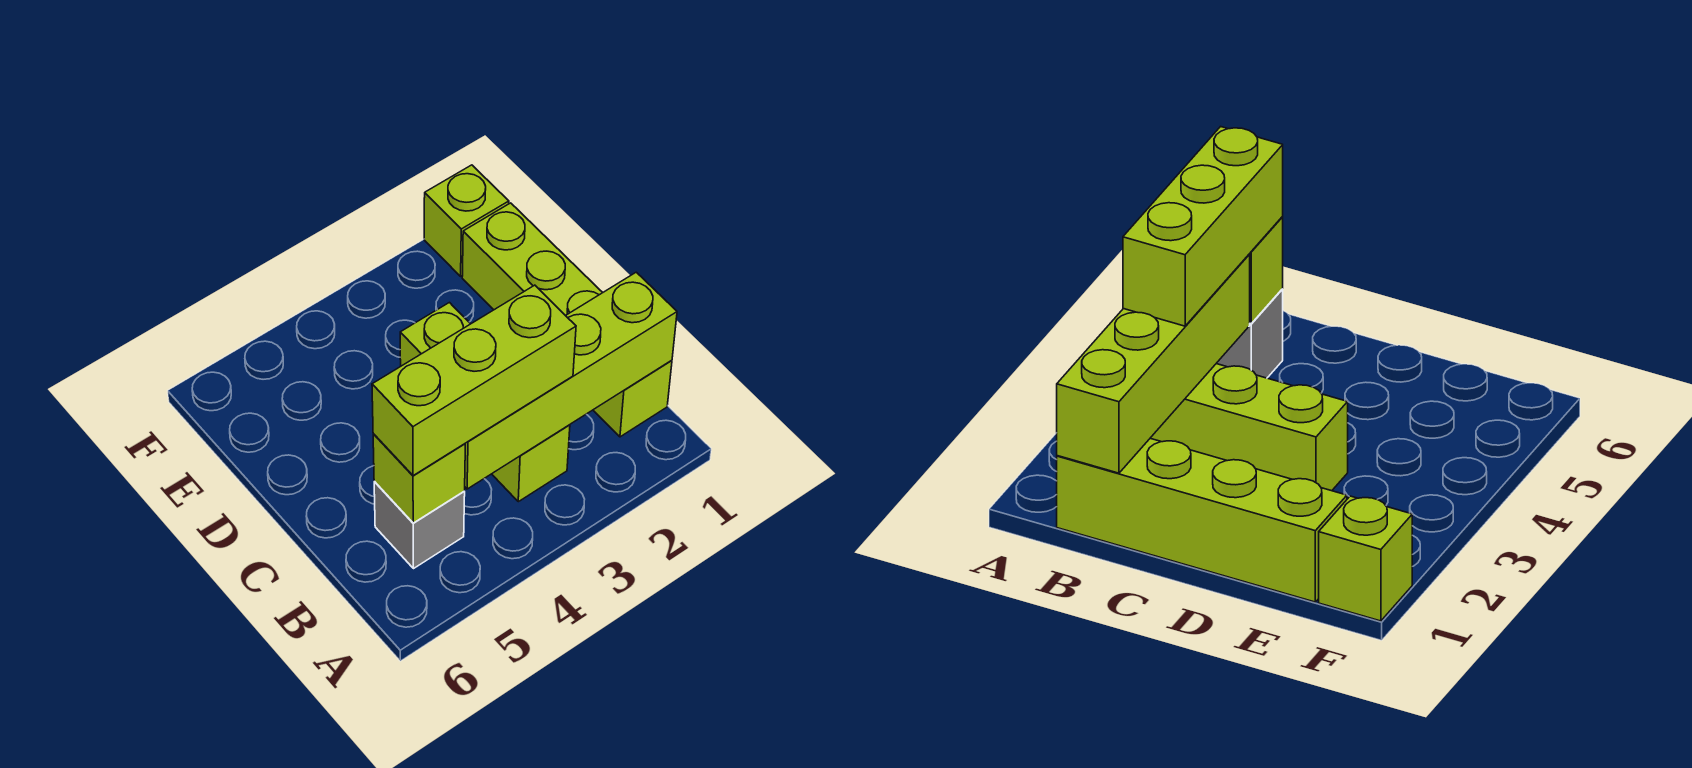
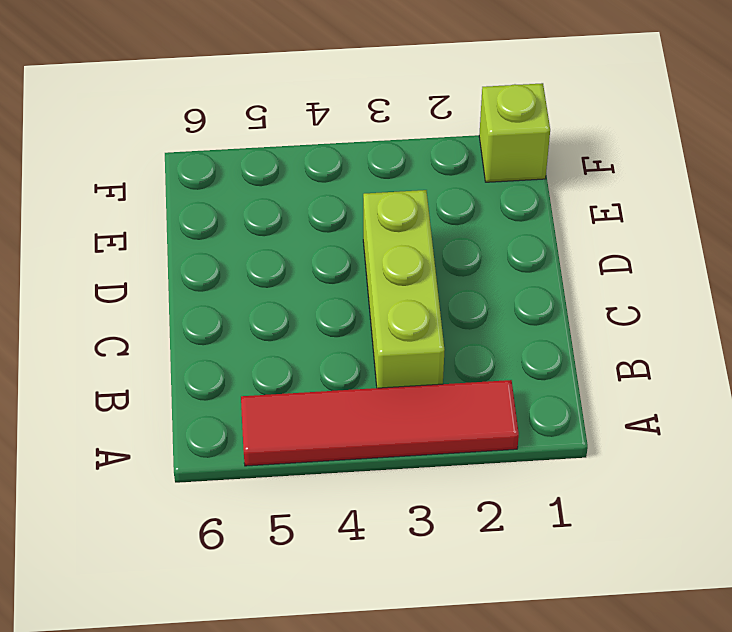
red 1x4 tile [241,380,519,466] -> none
none -> lime 1x4 brick [462,203,672,437]
none -> grey 1x1 brick [374,481,465,569]

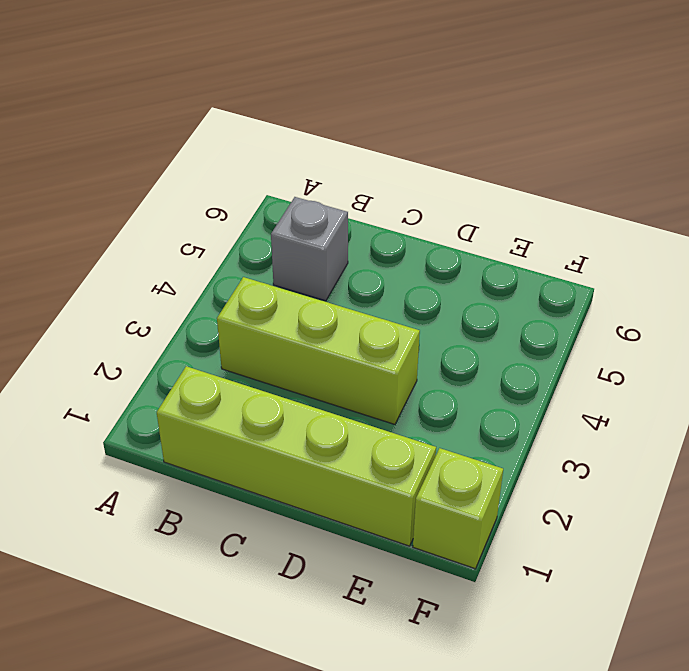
none -> lime 1x4 brick [465,272,677,489]
none -> lime 1x1 brick [373,434,465,523]

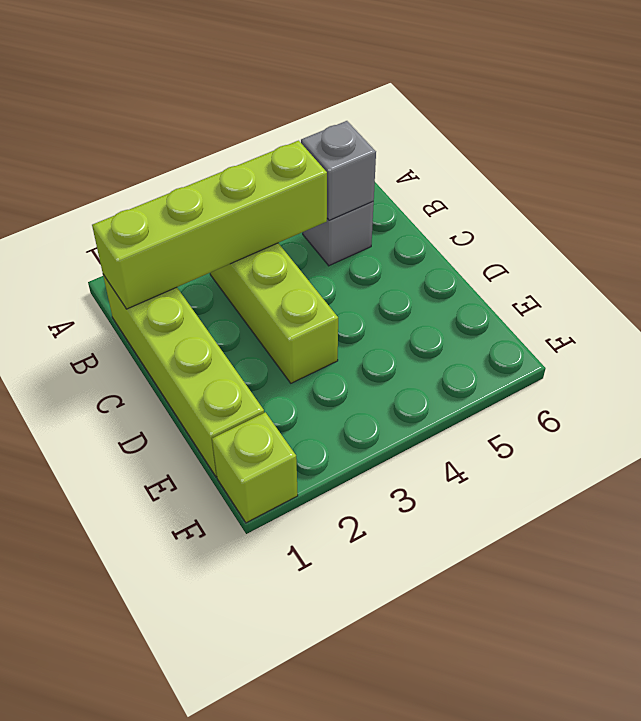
grey 1x1 brick [301,121,376,220] -> lime 1x1 brick [373,434,465,523]
none -> lime 1x3 brick [372,285,576,476]

